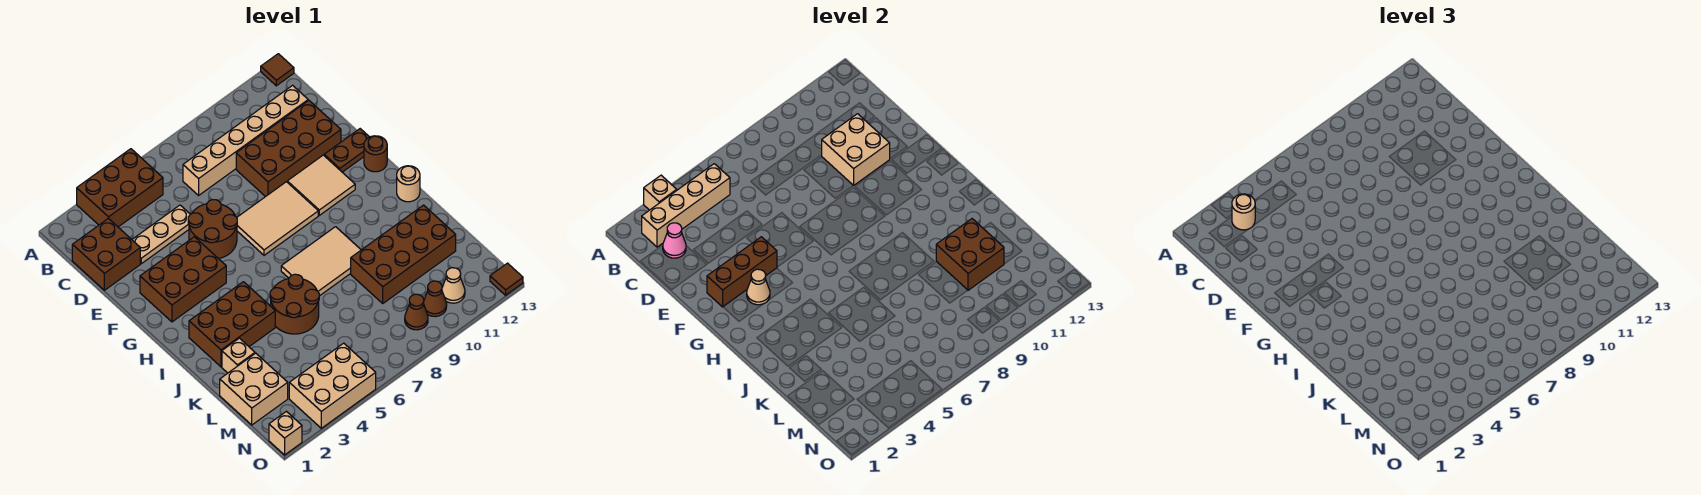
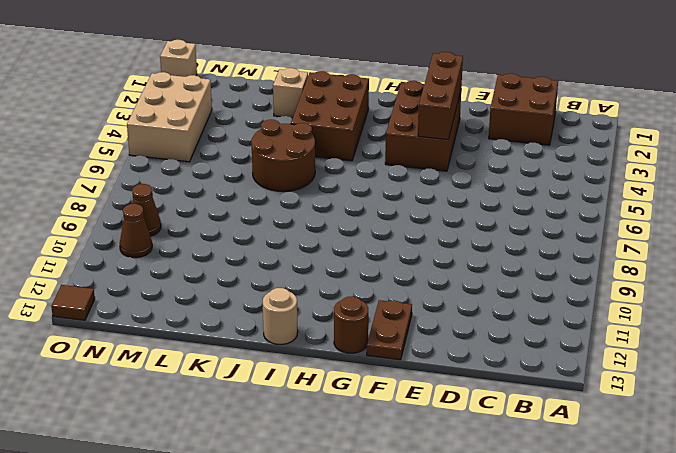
none -> brown 2x3 brick [77,149,163,227]
none -> brown 1x1 tile [261,54,294,86]
none -> tan 1x6 brick [183,85,308,195]
none -> tan 1x3 plate [132,205,190,264]

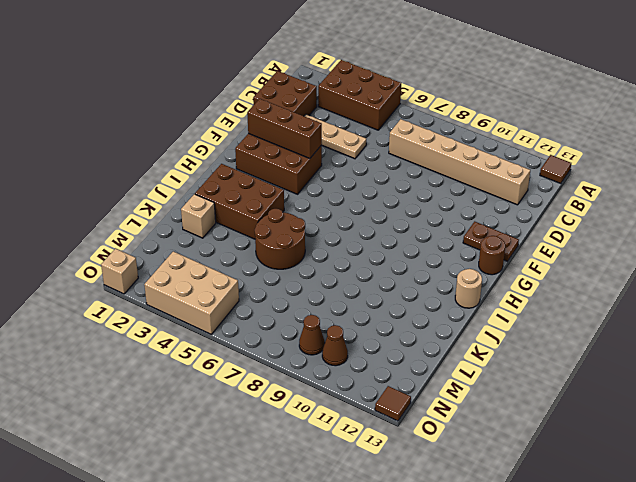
none -> brown 2x4 brick [236,100,341,197]
none -> brown 2x2 round brick [188,200,237,259]
none -> tan 2x3 tile [237,182,318,255]
none -> tan 2x2 tile [287,155,355,215]

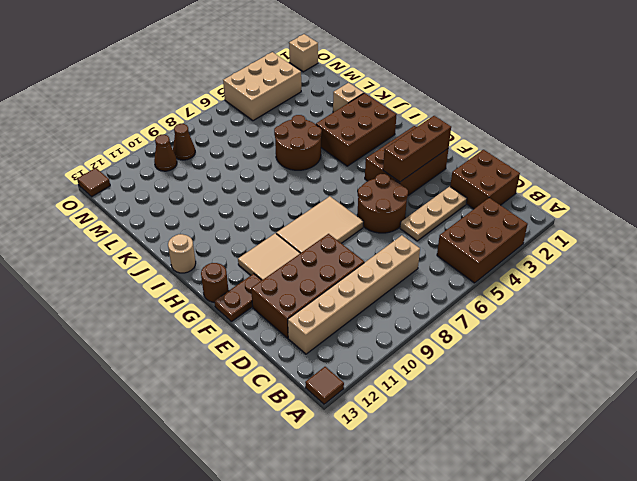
none -> tan 2x3 tile [281,227,361,296]
none -> brown 2x4 brick [351,205,456,303]
none -> tan 2x2 brick [220,353,288,425]
none -> tan 1x1 cone [442,268,465,303]

